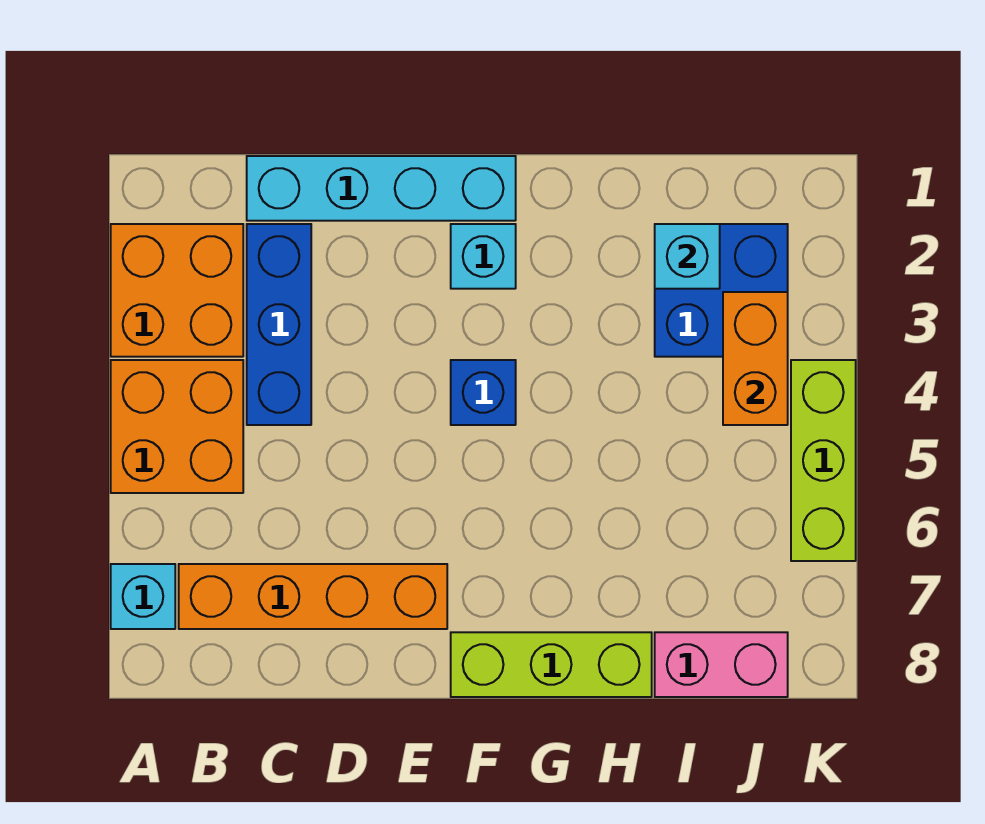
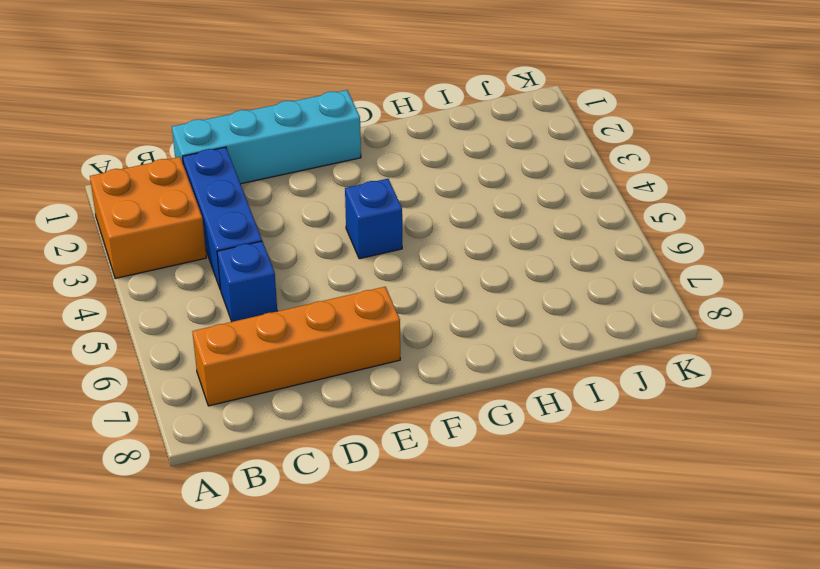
blue 1x1 brick [217,241,277,322] -> none
none -> orange 2x2 brick [111,360,243,493]
none -> cyan 1x1 brick [111,564,175,629]
none -> cyan 1x1 brick [451,224,516,289]

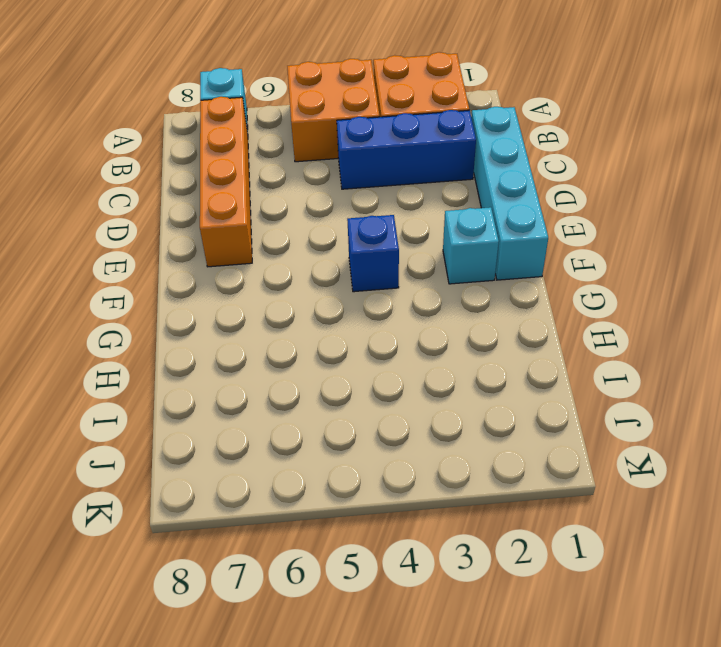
none -> lime 1x3 brick [451,632,652,697]
none -> blue 2x2 brick [655,224,788,357]
none -> pink 1x2 brick [655,632,788,697]

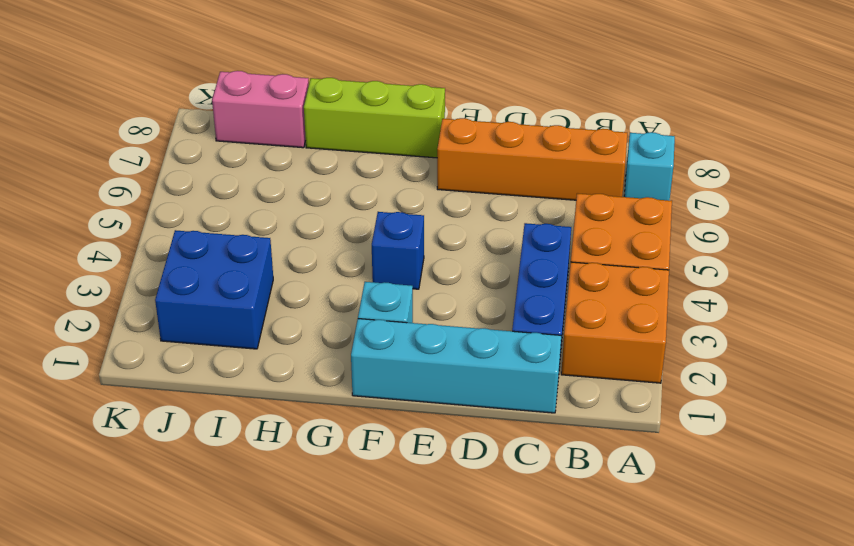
none -> lime 1x3 brick [791,360,856,561]
none -> cyan 1x1 brick [655,224,720,289]
none -> orange 1x2 brick [723,292,788,425]

